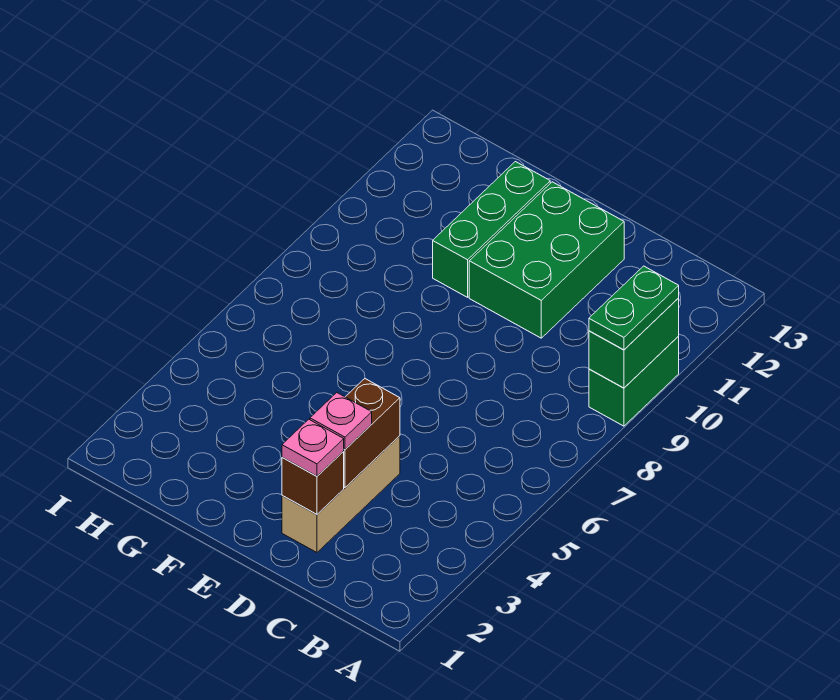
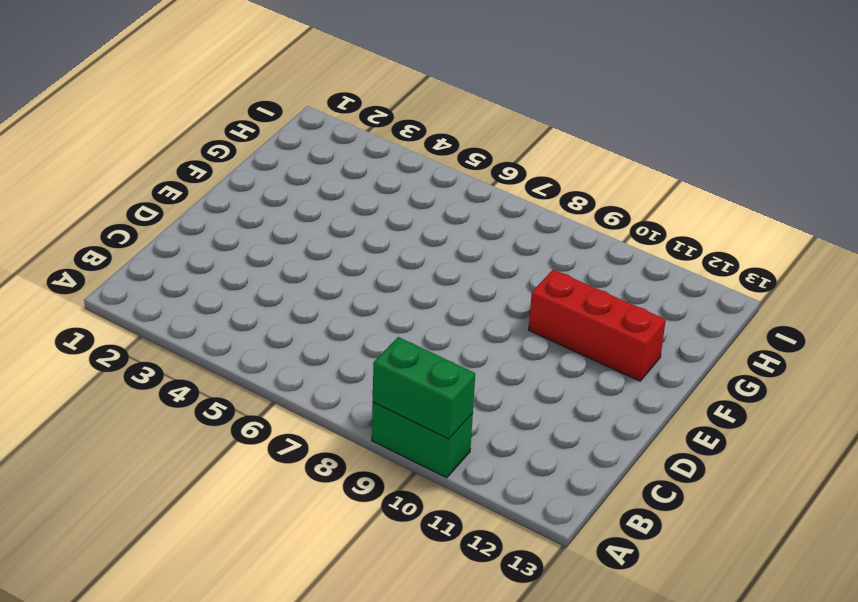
red 1x3 brick [529,270,666,381] -> green 1x3 brick [433,162,550,297]
none -> tan 1x3 brick [282,436,400,552]
none -> green 2x3 brick [469,182,624,338]

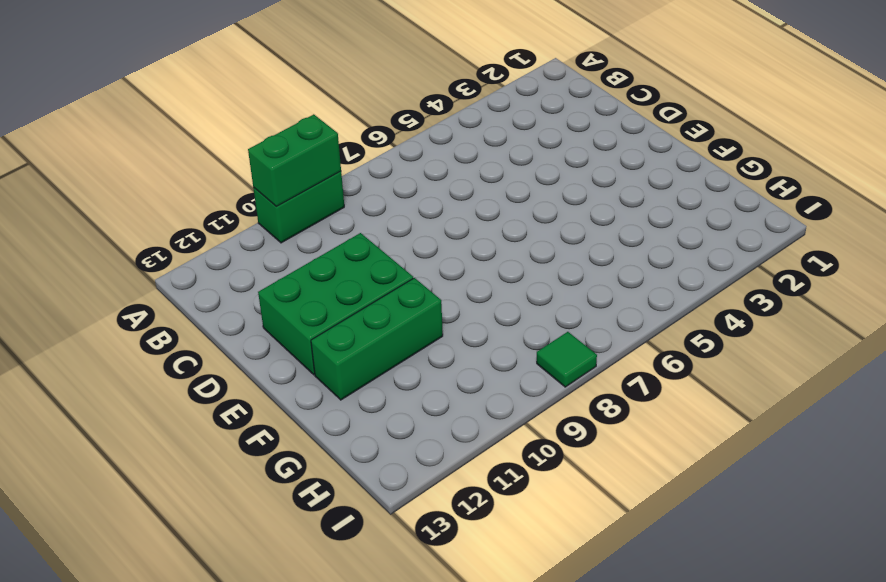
green 1x1 tile [537,332,597,387] -> none
none -> tan 1x3 brick [282,436,400,552]
none -> brown 1x1 brick [282,452,344,514]

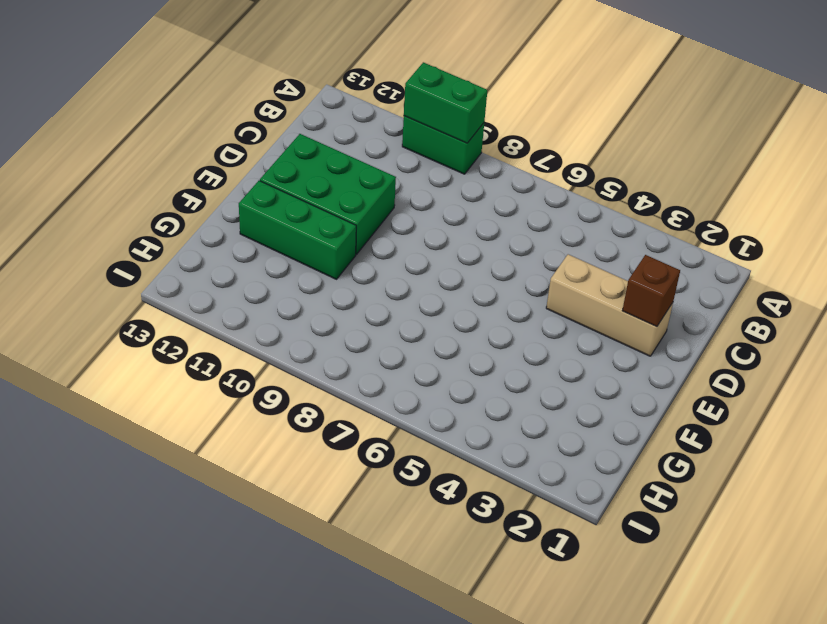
none -> brown 1x2 brick [343,379,400,487]
none -> green 1x2 plate [589,266,679,350]

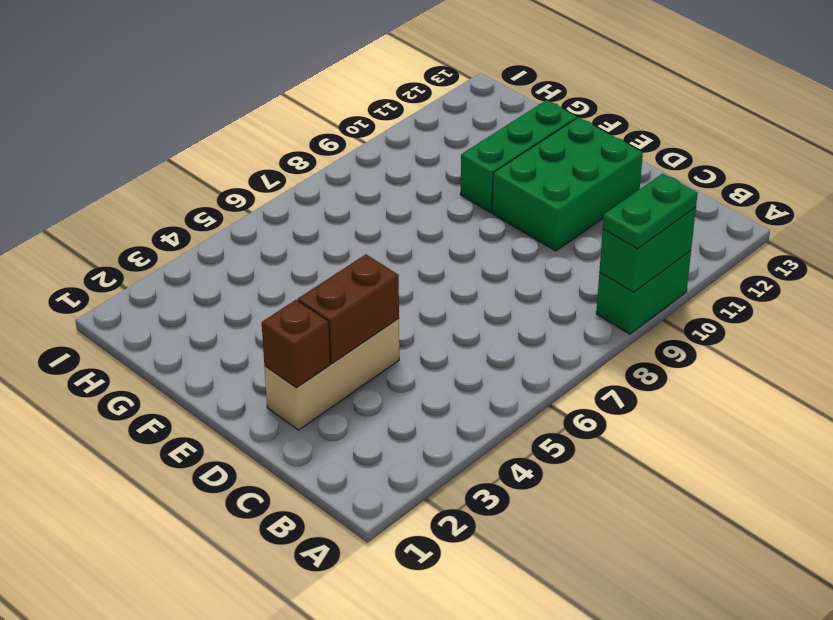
none -> pink 1x1 plate [282,419,344,476]
none -> pink 1x1 plate [310,393,372,449]

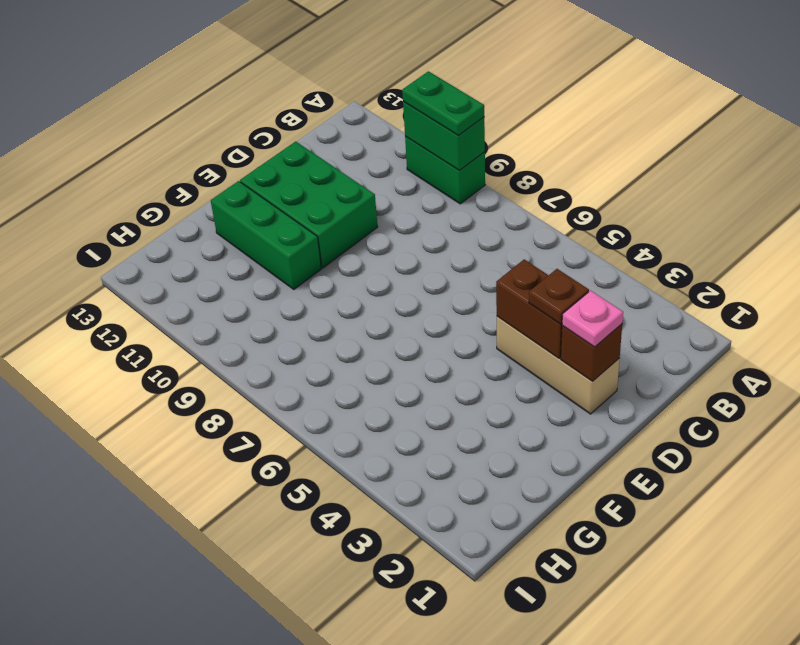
brown 1x1 plate [529,269,589,324] -> pink 1x1 plate [310,393,372,449]

